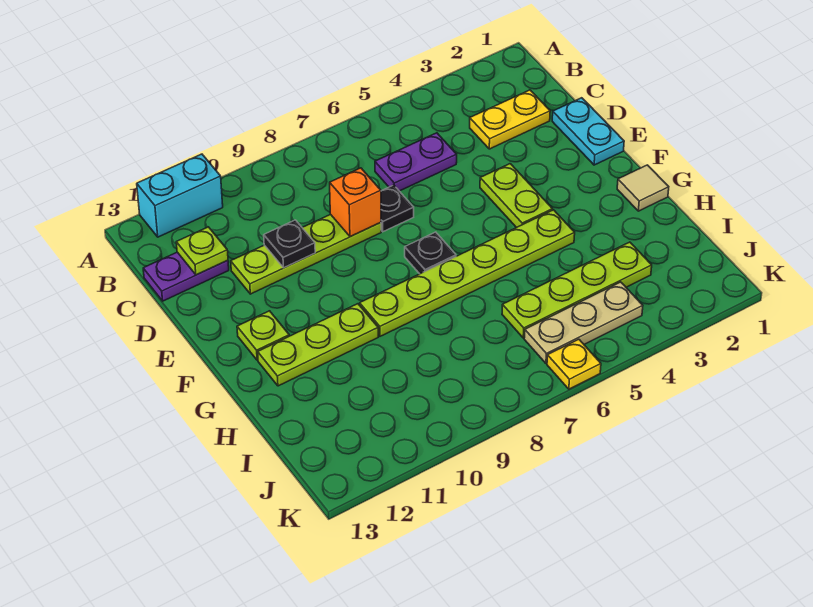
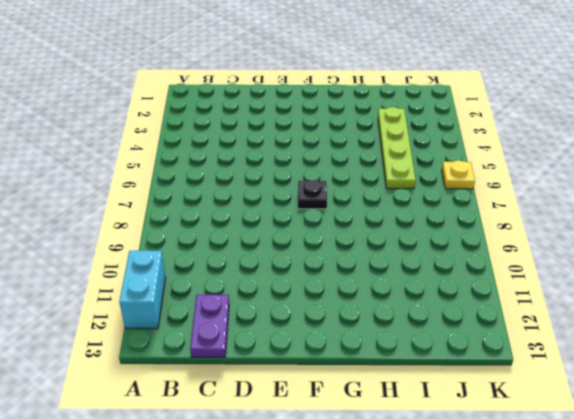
none -> yellow 1x2 plate [470,90,550,149]
none -> purple 1x2 plate [375,133,457,191]
none -> cyan 1x2 plate [552,98,624,165]

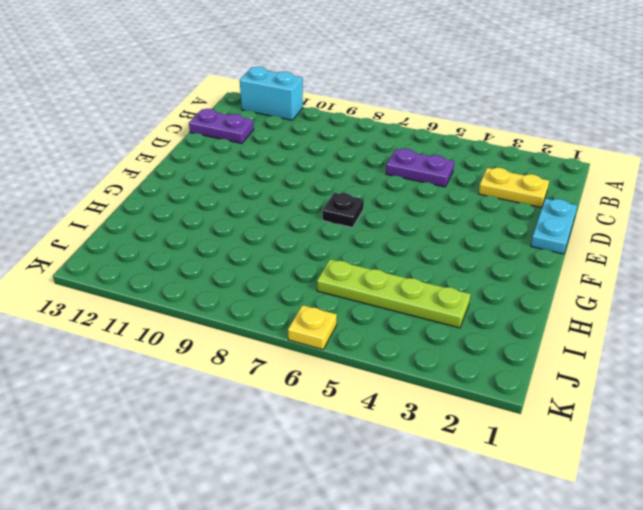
none -> black 1x1 plate [381,185,414,232]
none -> lime 1x4 plate [231,214,381,294]
none -> lime 1x2 plate [480,164,553,228]

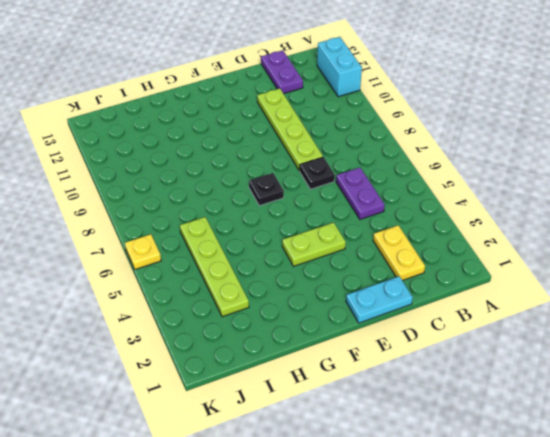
none -> lime 1x1 plate [237,311,289,360]
none -> tan 1x1 tile [617,165,669,211]
none -> lime 1x6 plate [360,210,575,336]

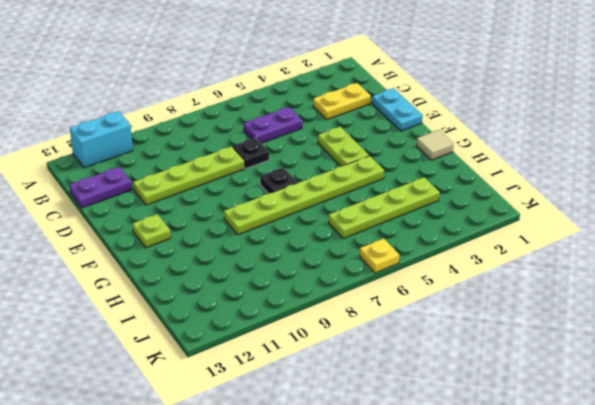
none -> lime 1x3 plate [258,304,378,386]
none -> tan 1x3 plate [524,282,643,363]
none -> lime 1x1 plate [176,227,228,275]

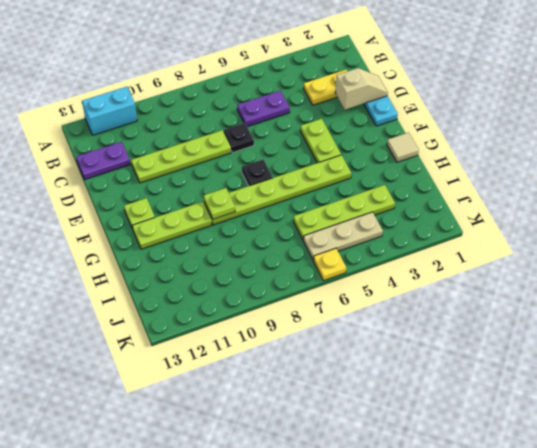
tan 1x2 slope [335,68,388,110] -> none
lime 1x1 plate [204,188,235,219] -> lime 1x1 plate moved to [176,227,228,275]
none -> orange 1x1 brick [330,168,381,237]
none -> black 1x1 plate [264,220,315,268]

